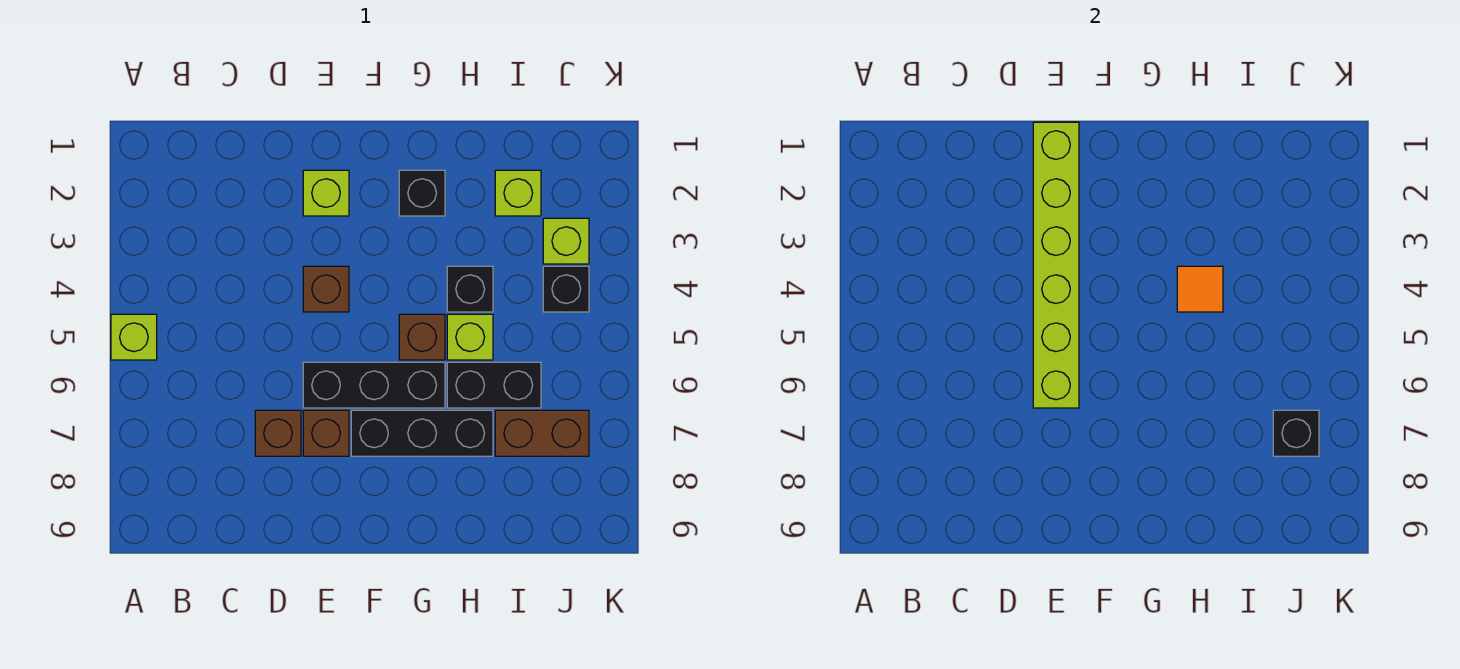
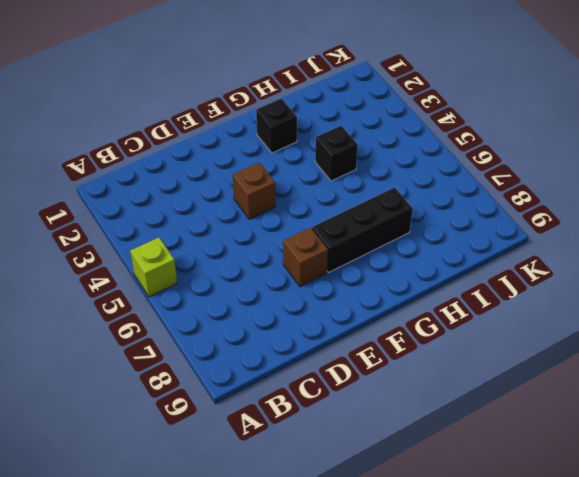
none -> brown 1x1 brick [255,410,301,456]
none -> lime 1x1 brick [303,170,349,216]
none -> black 1x3 brick [303,362,445,408]

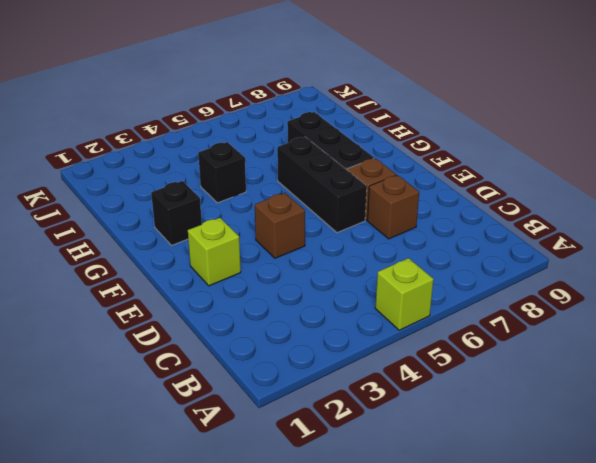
none -> brown 1x1 brick [399,314,445,360]
none -> lime 1x1 brick [447,314,493,360]
none -> black 1x2 brick [447,362,541,408]

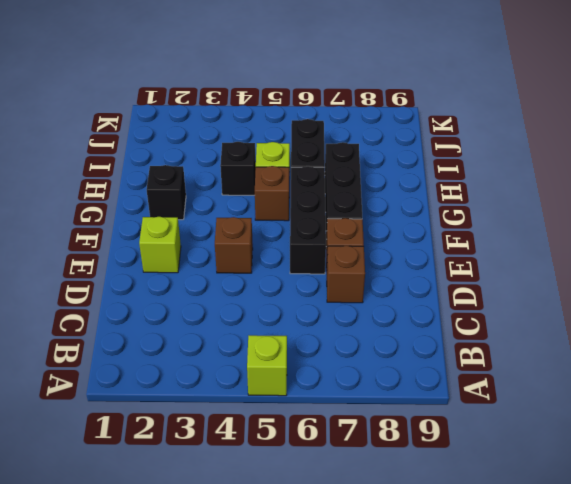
none -> lime 1x1 brick [495,170,541,216]
none -> brown 1x2 brick [495,410,589,456]
none -> lime 1x1 brick [543,218,589,264]

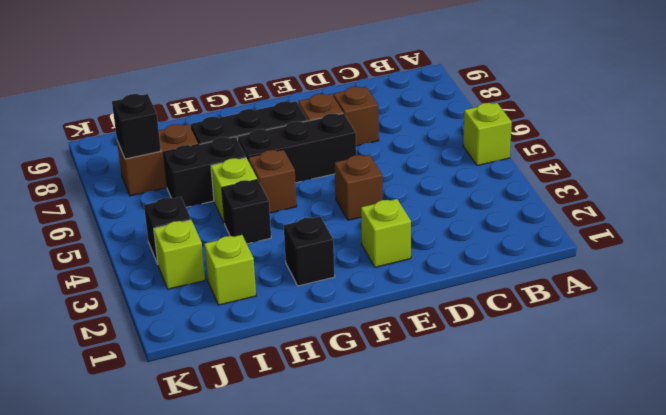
none -> lime 1x6 brick [1033,122,1079,408]
none -> orange 1x1 tile [1177,266,1223,312]

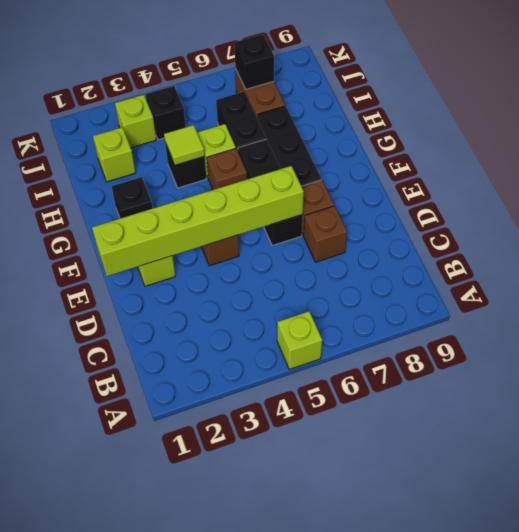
lime 1x1 tile [164,125,205,165] -> orange 1x1 tile [1177,266,1223,312]

